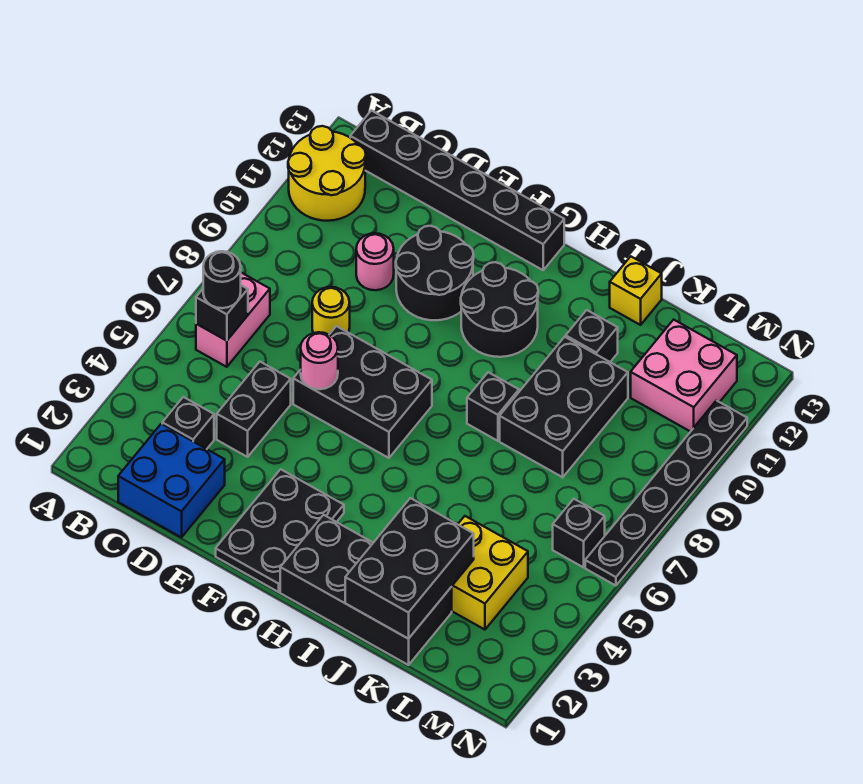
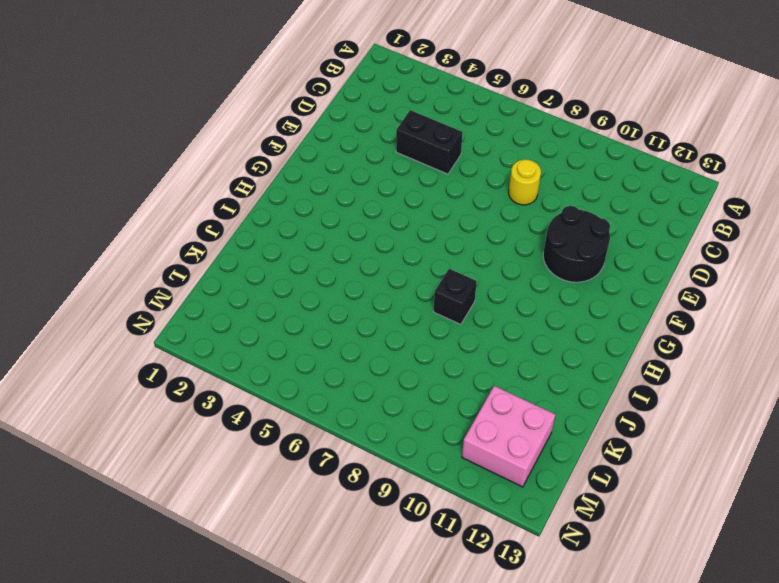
none -> yellow 2x2 round brick [288,126,366,221]
none -> pink 1x2 brick [196,273,270,367]
none -> black 1x6 brick [350,110,564,270]

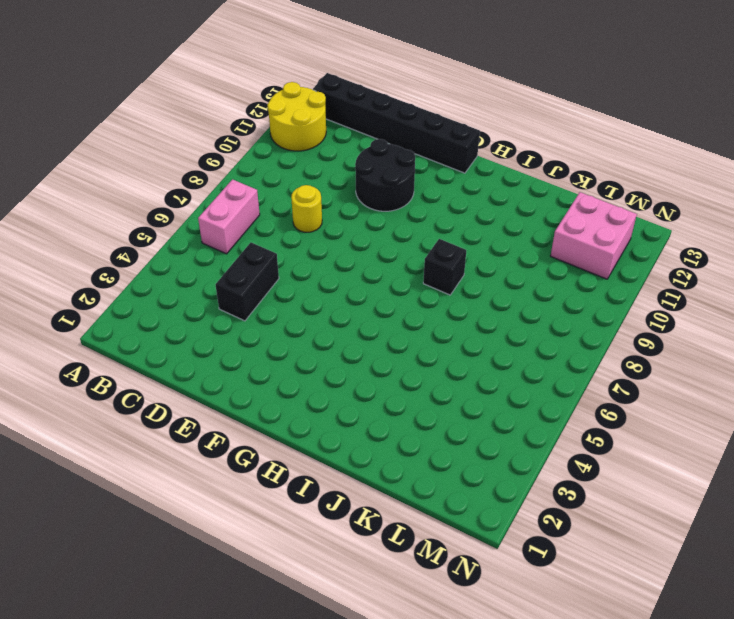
none -> blue 2x2 brick [118,424,225,537]
none -> black 1x1 brick [162,397,214,449]
none -> pink 1x1 round brick [356,233,394,290]

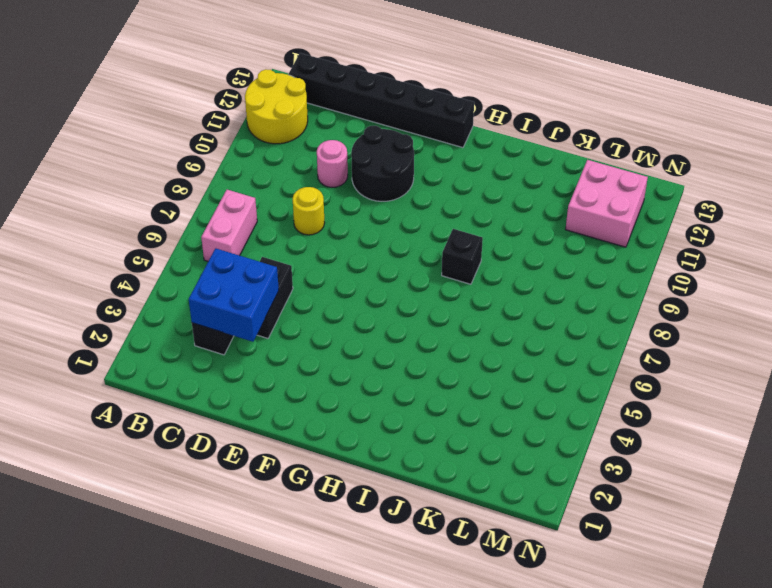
blue 2x2 brick [189,248,279,342] -> blue 2x2 brick moved to [118,424,225,537]
none -> black 2x3 brick [293,326,432,458]
none -> black 2x3 plate [216,469,344,592]
none -> black 2x2 round brick [461,262,538,357]

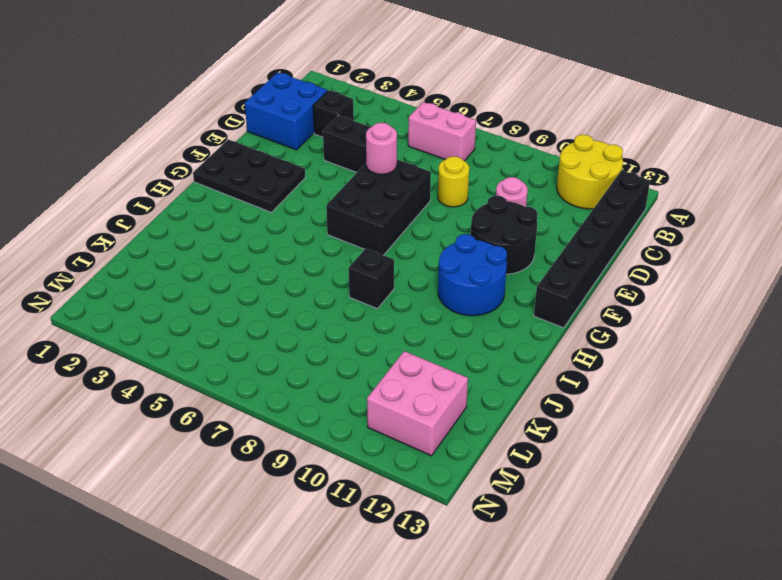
blue 2x2 round brick [438,234,507,316] -> black 2x2 round brick [461,262,538,357]
none -> black 2x4 brick [280,515,452,665]
none -> black 2x3 brick [500,337,628,477]
none -> black 1x1 brick [566,310,618,362]

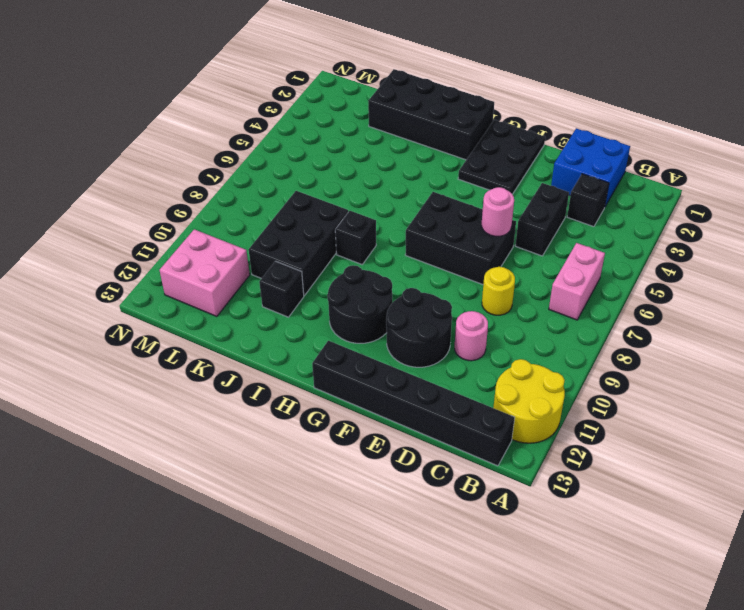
none -> yellow 1x1 brick [610,256,662,325]
none -> yellow 2x2 brick [452,516,528,630]
none -> black 1x1 brick [553,499,605,567]

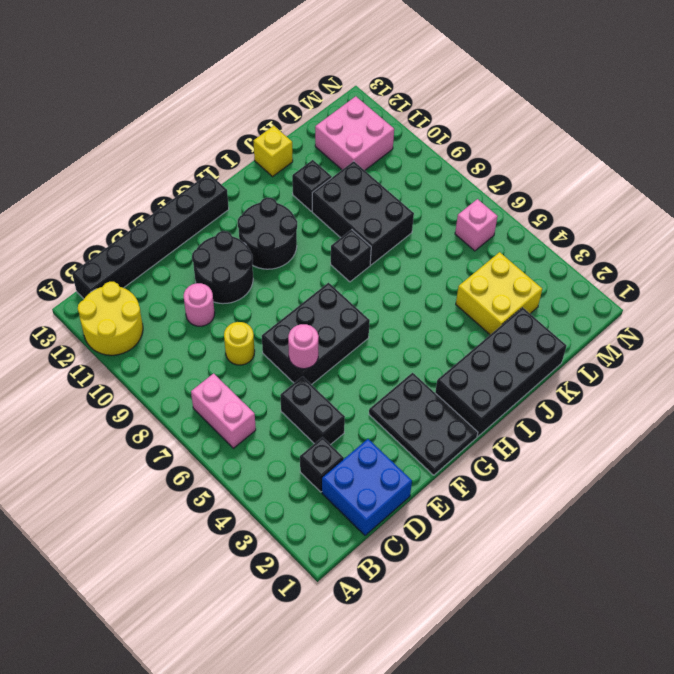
pink 1x1 brick [455,199,498,251] -> black 1x1 brick [553,499,605,567]
none -> black 1x6 plate [585,401,747,586]
none -> black 1x1 brick [196,285,248,341]
none -> black 2x3 brick [345,498,474,639]

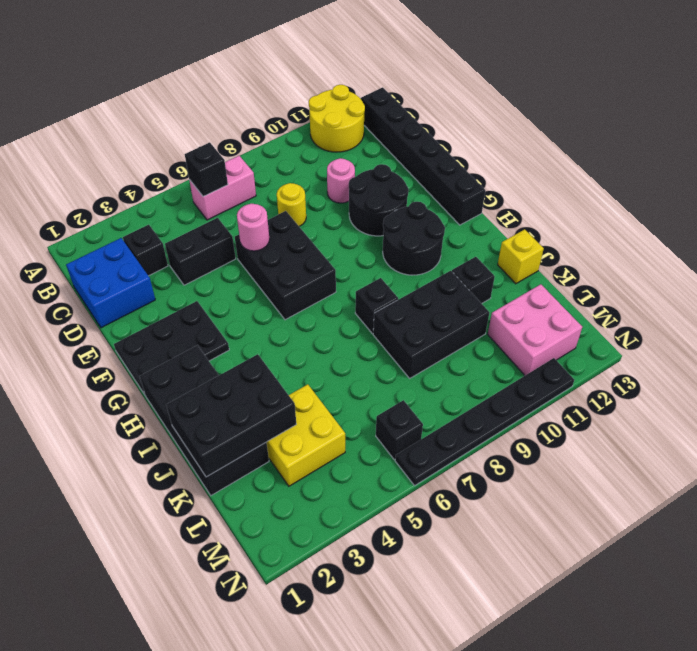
none -> black 1x1 round brick [203,251,241,308]

